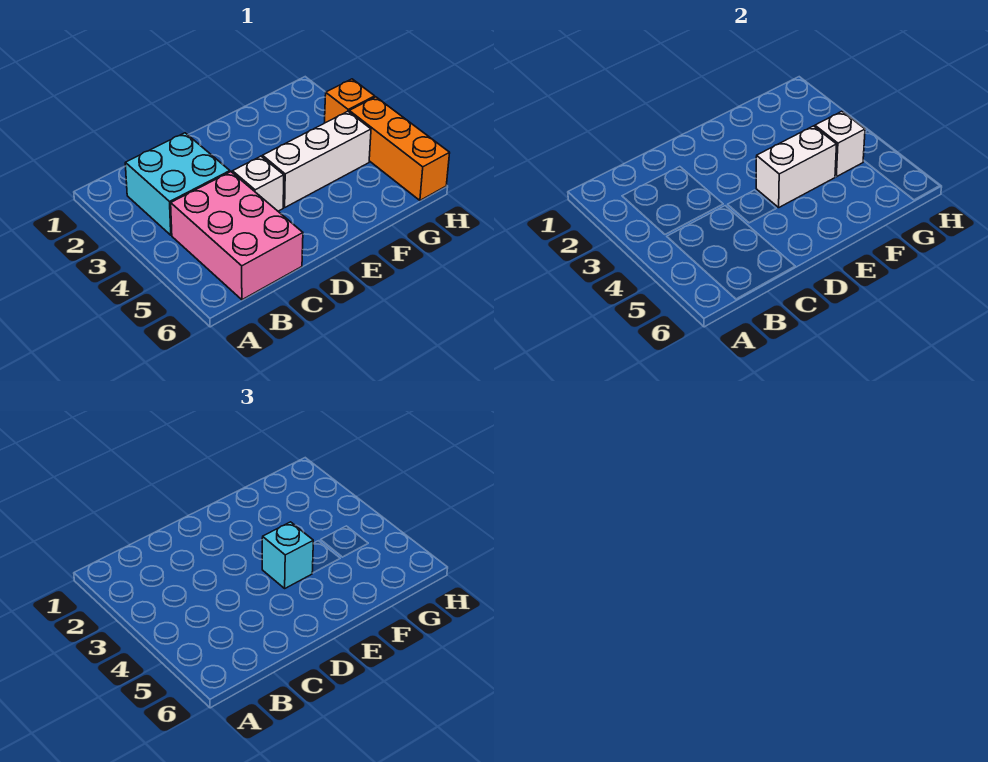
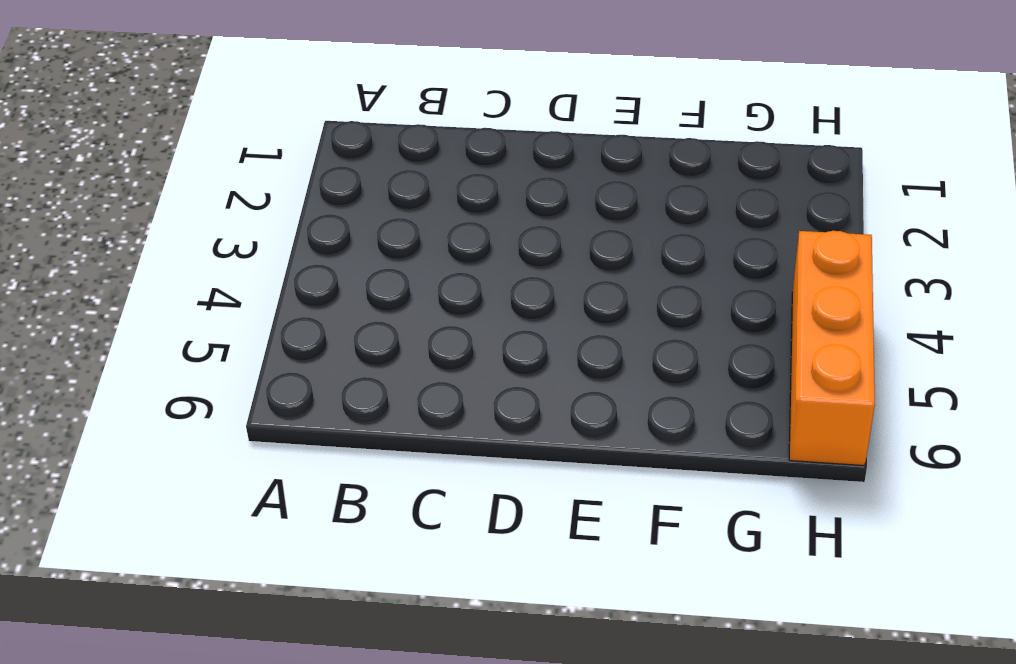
none -> cyan 2x2 brick [125,133,230,235]
none -> pink 2x3 brick [171,172,303,300]

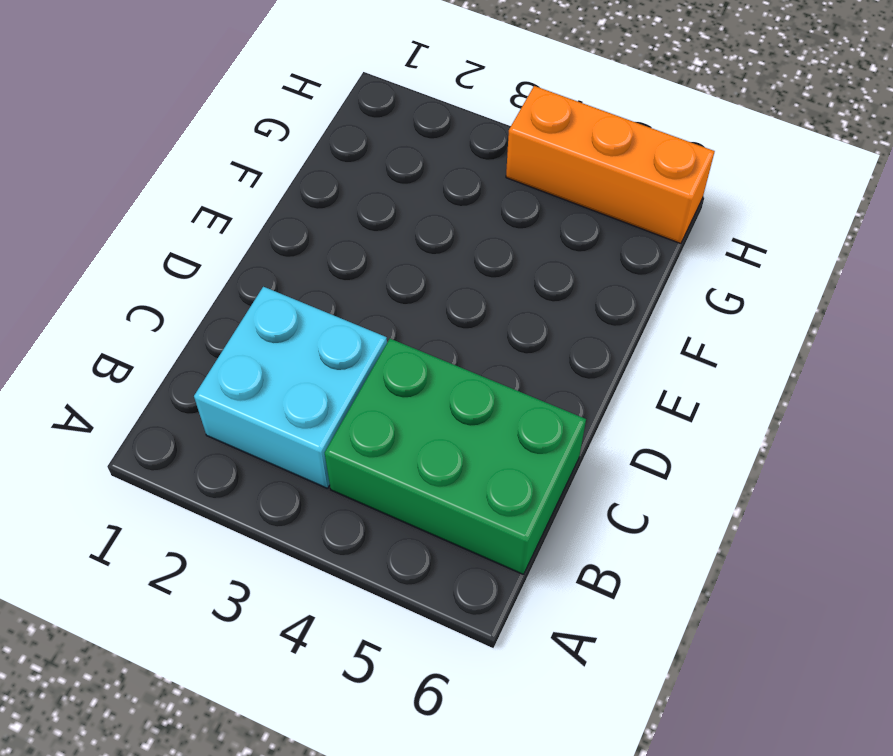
green 2x3 brick [325,339,586,575] -> pink 2x3 brick [171,172,303,300]
none -> white 1x1 brick [232,156,284,211]
none -> white 1x3 brick [263,111,371,207]

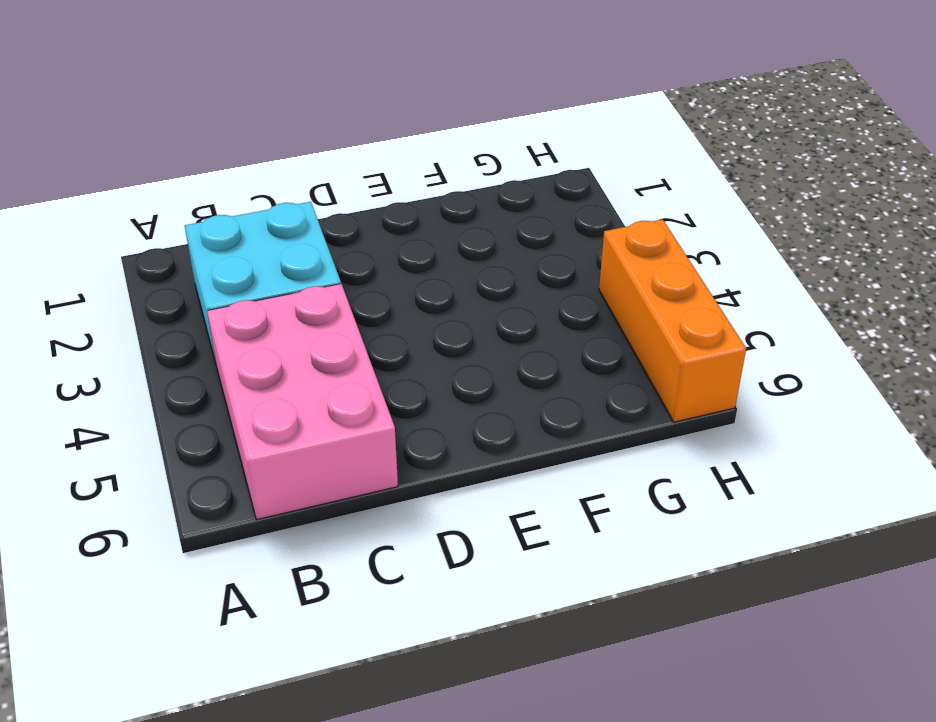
none -> white 1x1 brick [232,156,284,211]
none -> white 1x3 brick [263,111,371,207]

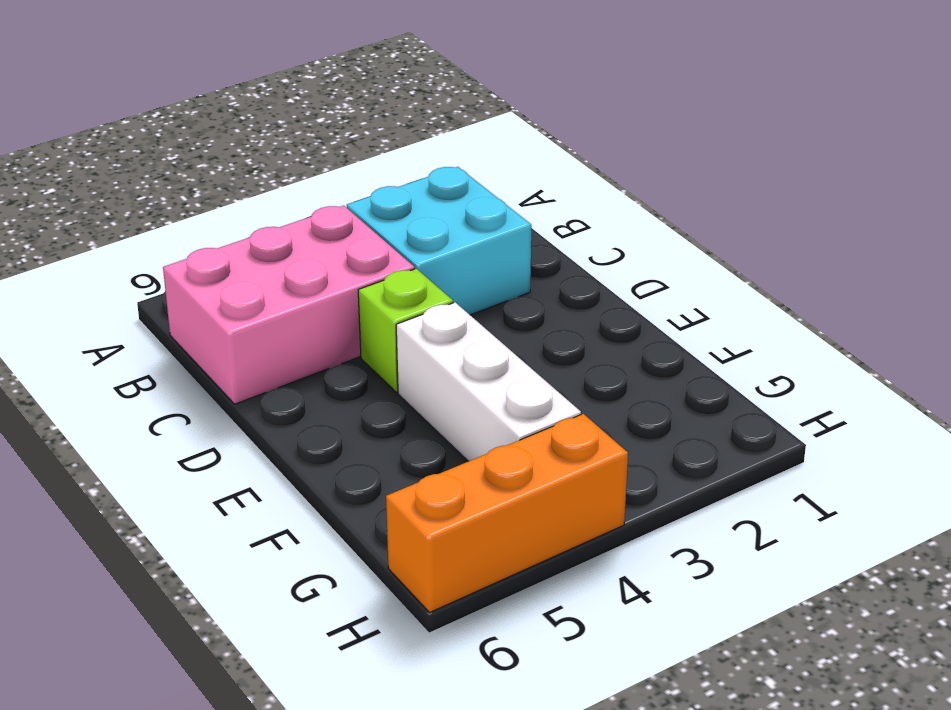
lime 1x1 brick [358,269,453,392] -> white 1x1 brick [232,156,284,211]
none -> orange 1x1 brick [325,79,375,123]
none -> white 1x2 brick [756,126,837,207]

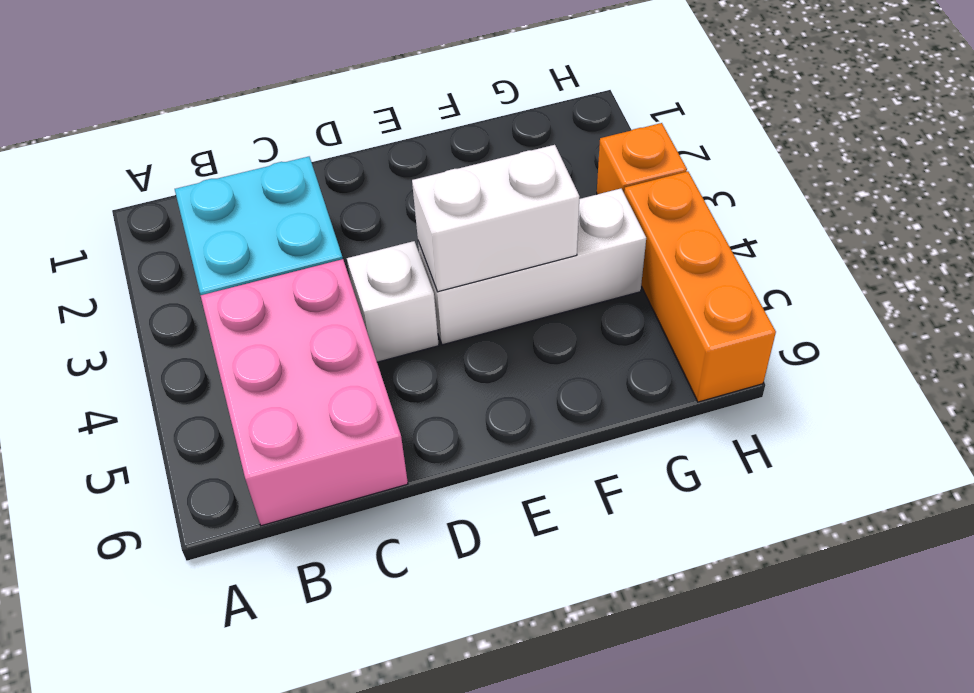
none -> white 1x1 brick [815,111,865,177]
none -> cyan 1x1 brick [262,522,313,588]

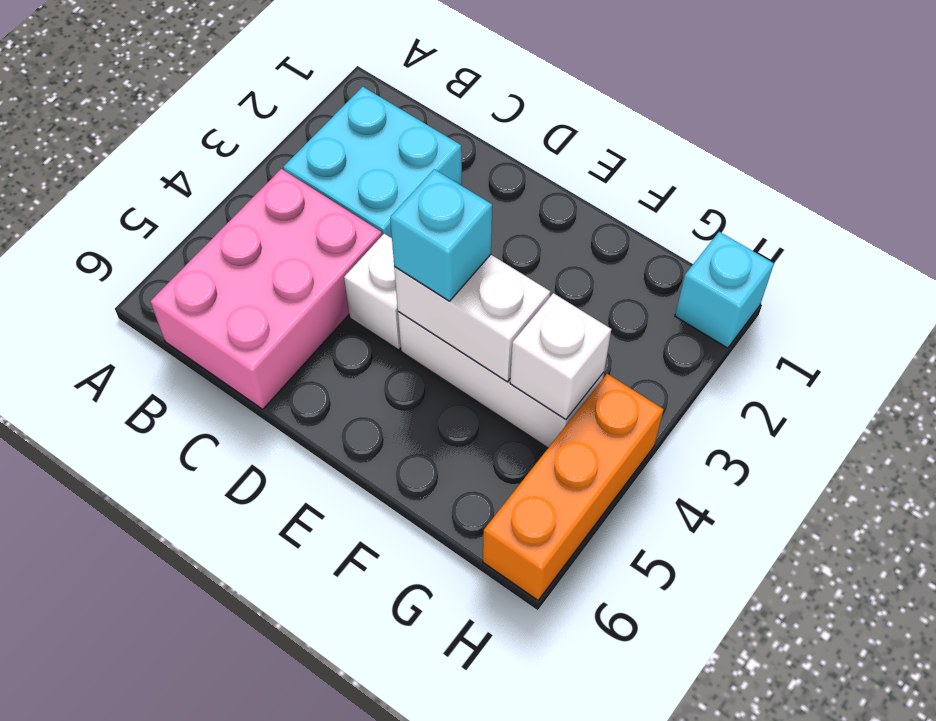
cyan 1x1 brick [675,232,774,348] -> none
none -> orange 1x1 brick [325,79,375,123]

